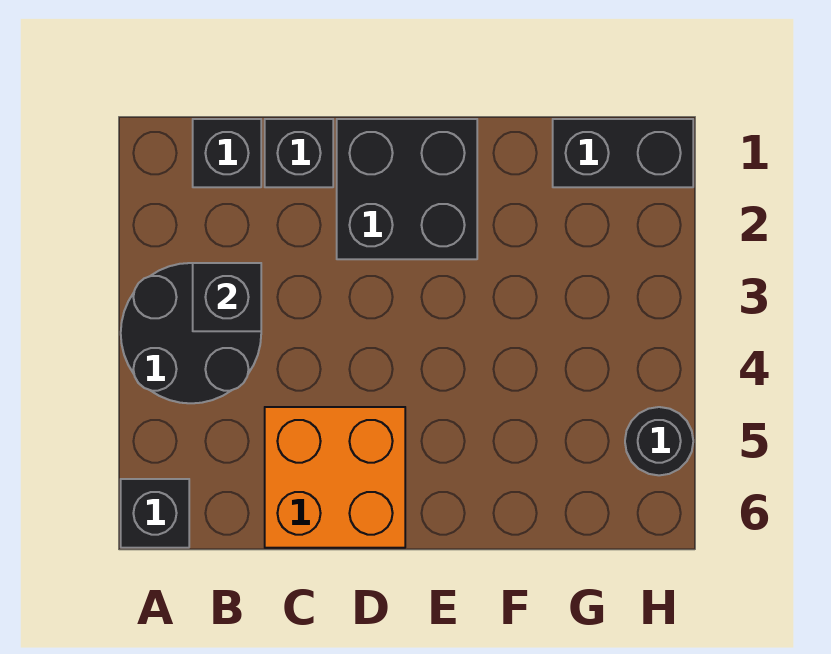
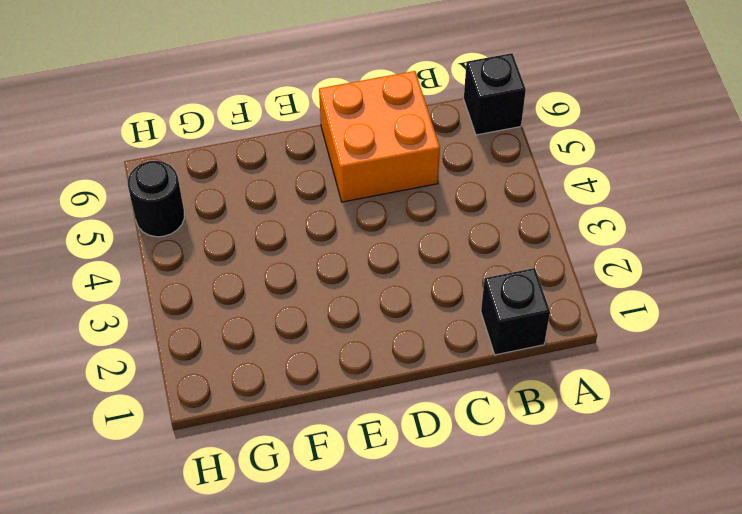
none -> black 2x2 round brick [121,263,261,403]
none -> black 1x1 brick [265,119,333,187]

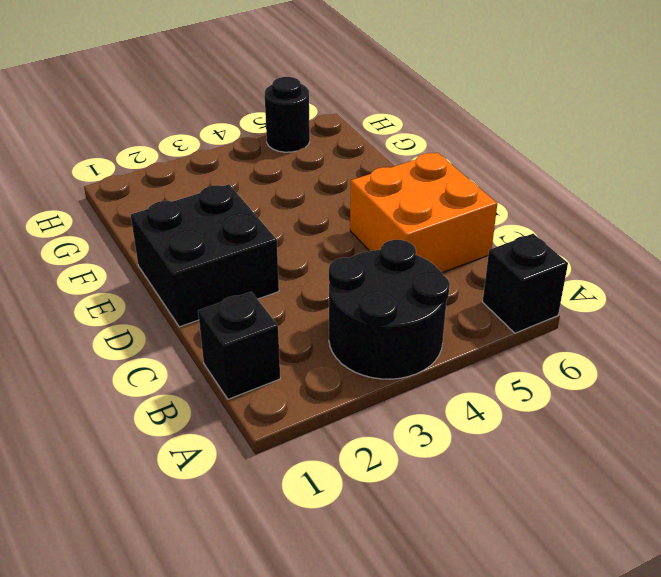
none -> black 1x1 brick [265,119,333,187]
none -> black 1x2 brick [553,119,693,187]

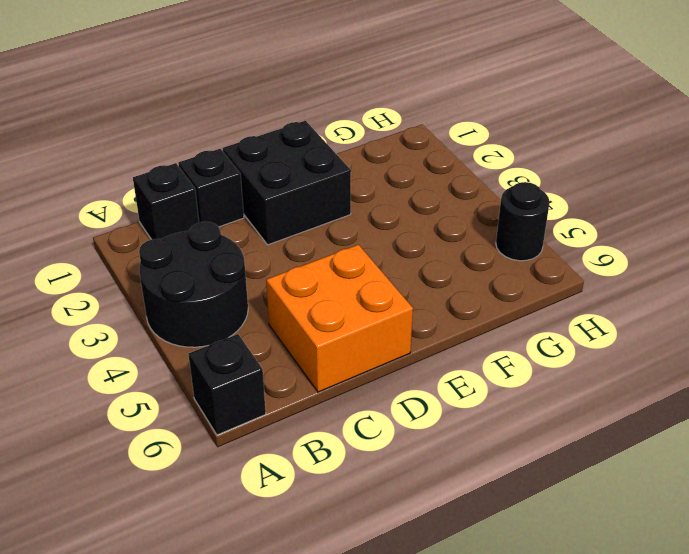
none -> black 1x2 brick [553,119,693,187]
none -> black 1x1 brick [193,263,261,331]

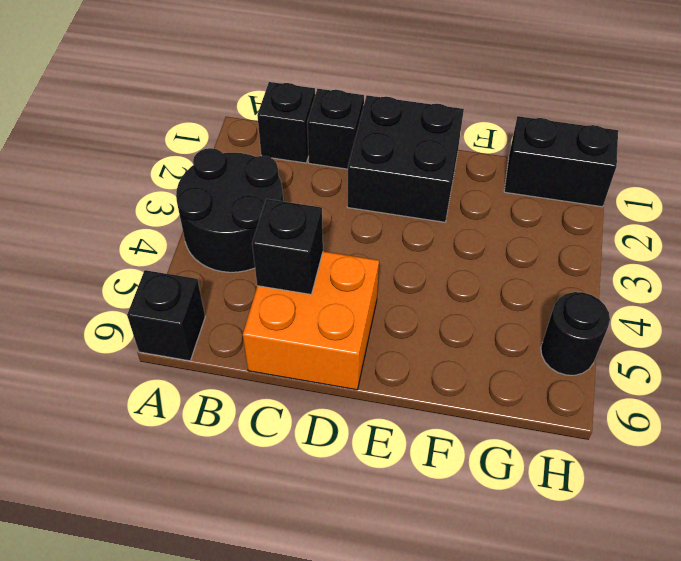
black 1x1 brick [252,199,323,294] -> black 1x1 brick moved to [193,263,261,331]

